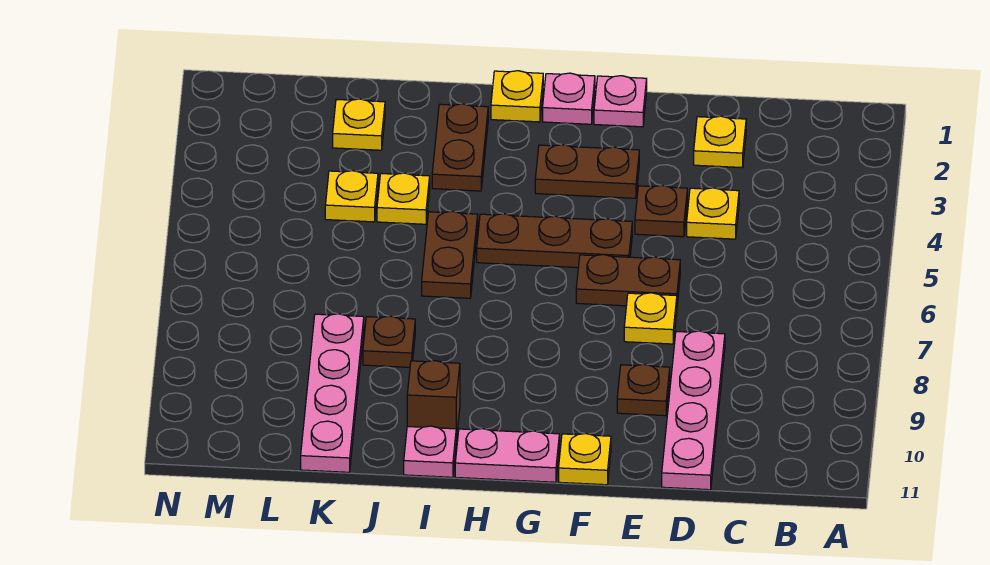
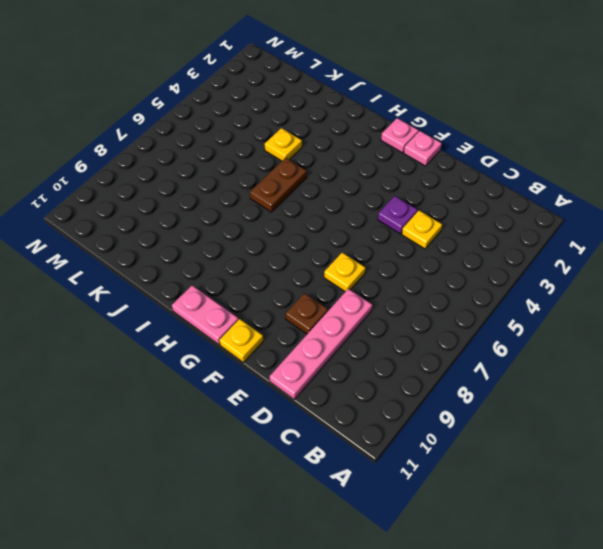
purple 1x1 plate [378,196,418,234] -> brown 1x1 plate [635,185,687,237]
none -> yellow 1x1 plate [694,116,746,168]
none -> brown 1x2 plate [576,255,680,306]
none -> brown 1x2 plate [535,145,639,198]

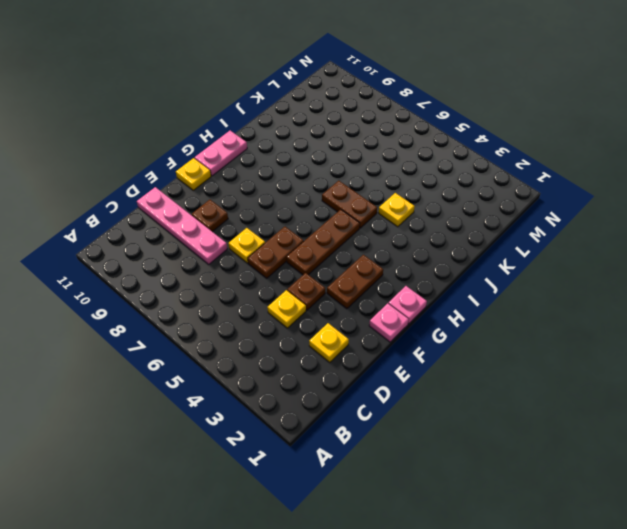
none -> yellow 1x1 plate [491,71,543,122]
none -> brown 1x2 plate [432,104,488,191]
none -> brown 1x1 brick [407,361,460,441]

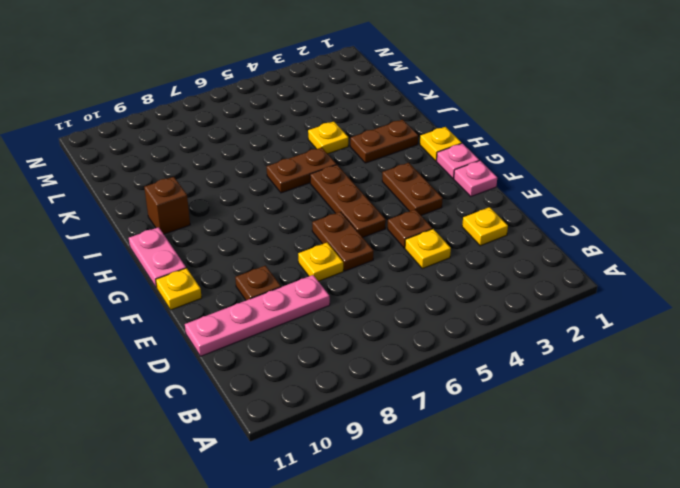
none -> pink 1x1 plate [404,426,456,477]
none -> brown 1x1 plate [363,316,415,367]
none -> yellow 1x1 plate [333,99,385,150]

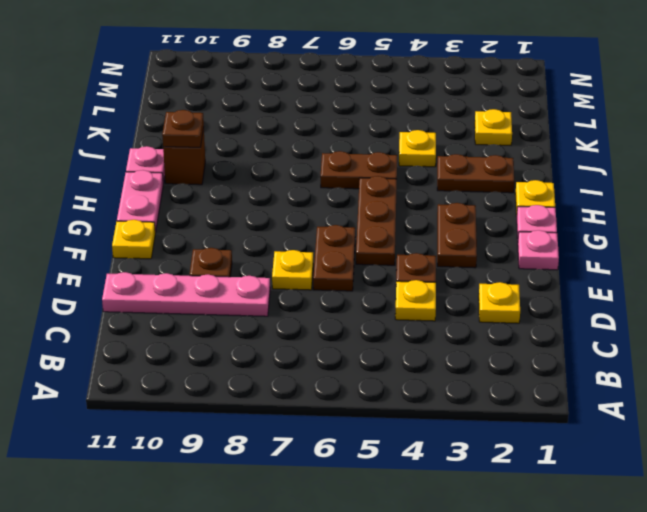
brown 1x1 plate [162,110,204,147] -> brown 1x1 plate moved to [363,316,415,367]
none -> yellow 1x1 plate [325,171,378,222]
none -> pink 1x4 plate [301,314,364,472]

